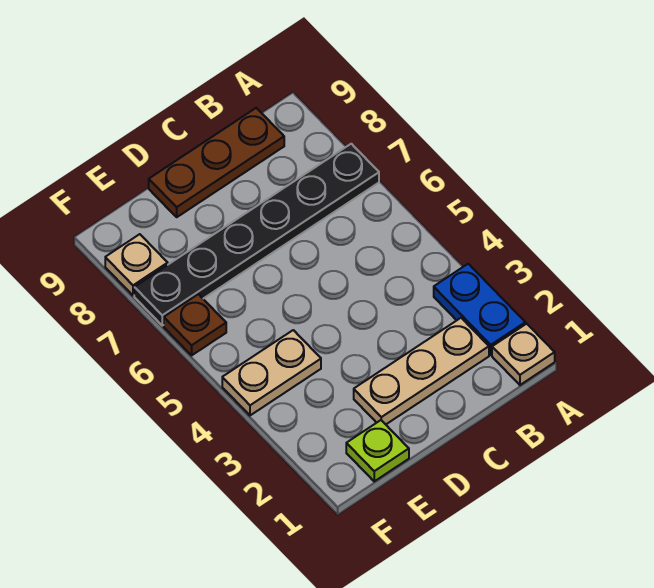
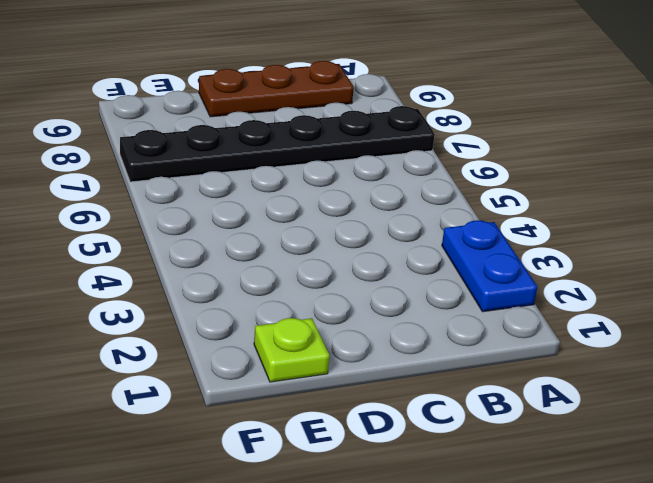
none -> tan 1x1 plate [492,324,555,385]
none -> tan 1x3 plate [354,318,489,424]

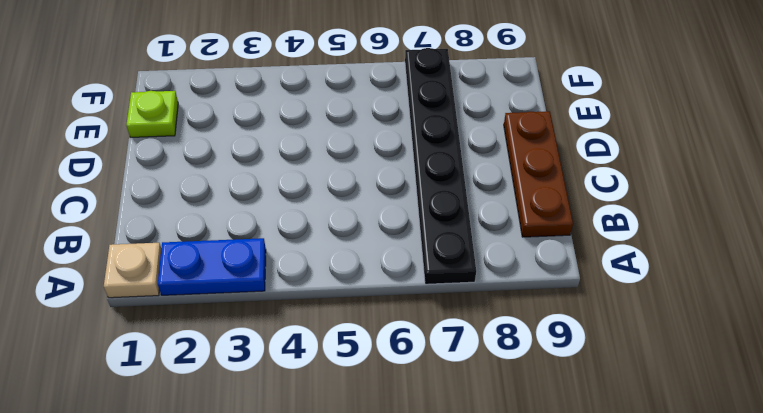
none -> tan 1x3 plate [354,318,489,424]
none -> tan 1x2 plate [222,330,321,415]

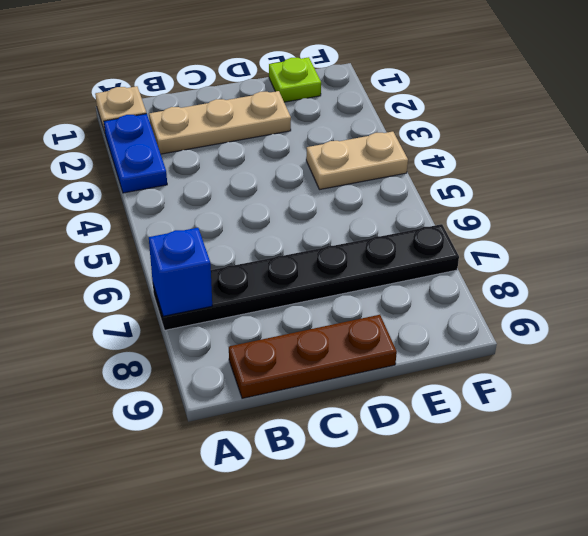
blue 1x1 brick [149,228,212,316] -> none
none -> brown 1x1 plate [164,294,226,355]
none -> tan 1x1 plate [105,234,168,295]

